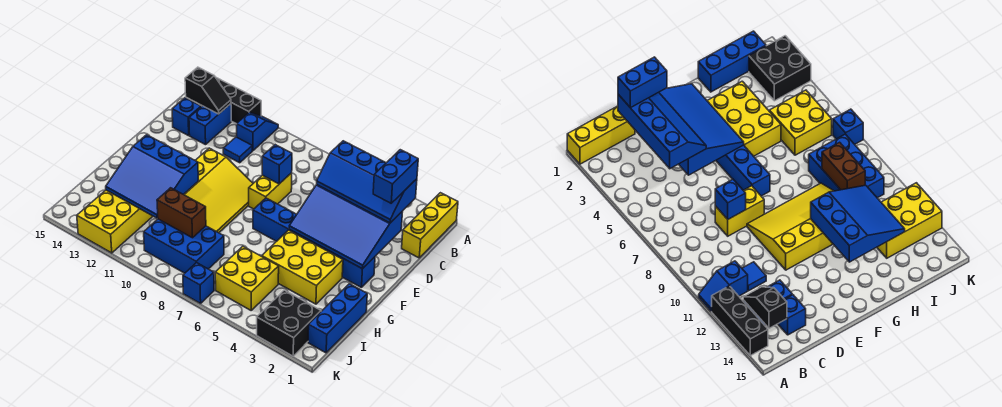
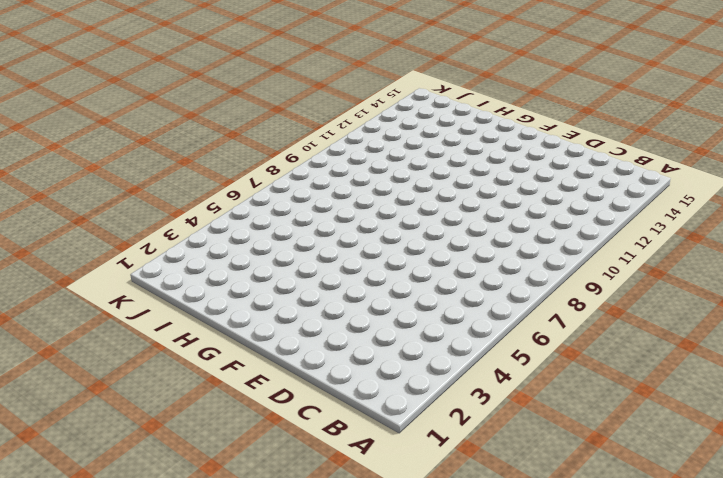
none -> yellow 1x3 brick [402,193,458,258]
none -> blue 1x2 slope [237,112,278,151]
none -> black 1x3 brick [216,78,261,124]

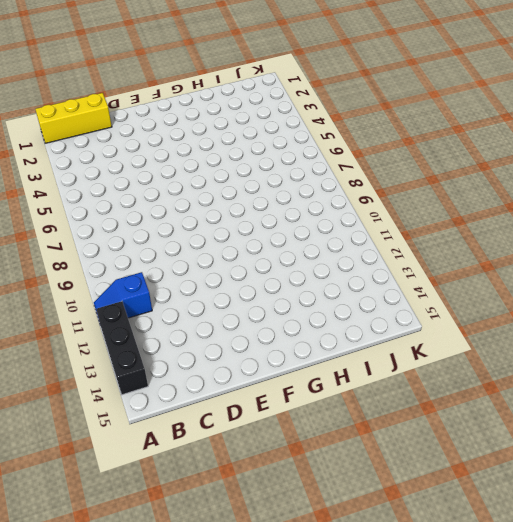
none -> blue 1x2 brick [189,104,231,145]
none -> blue 1x1 tile [223,137,252,163]
none -> blue 1x1 brick [172,98,201,136]

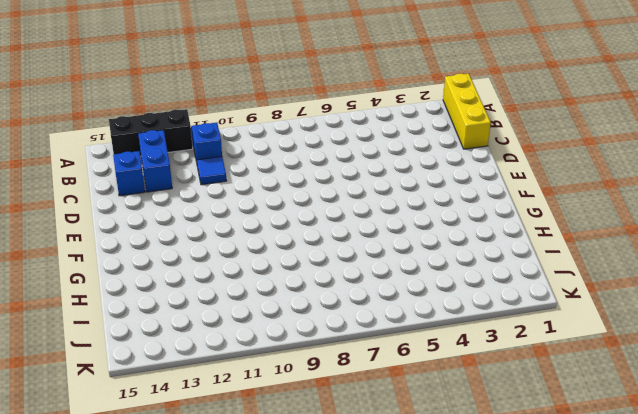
none -> yellow 1x2 brick [249,173,292,209]
none -> yellow 3x4 slope [184,148,253,233]
none -> blue 1x6 brick [253,198,375,288]

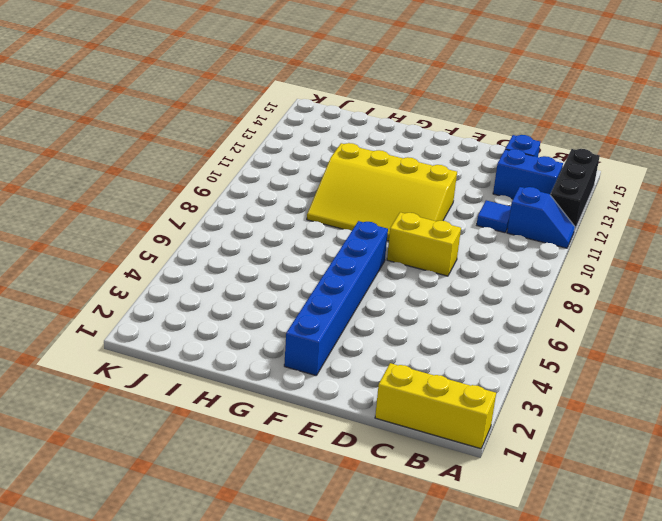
none -> yellow 2x3 brick [262,230,343,304]
none -> blue 1x3 brick [308,284,367,353]
none -> yellow 2x2 brick [215,246,279,310]

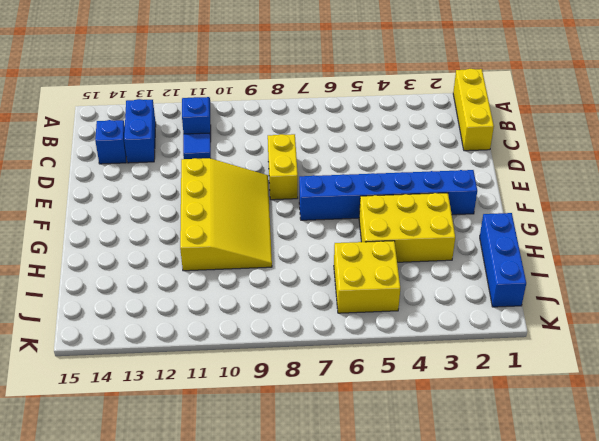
none -> black 1x3 brick [216,78,261,124]
none -> blue 2x3 brick [144,219,224,273]
none -> yellow 2x3 brick [77,190,153,253]

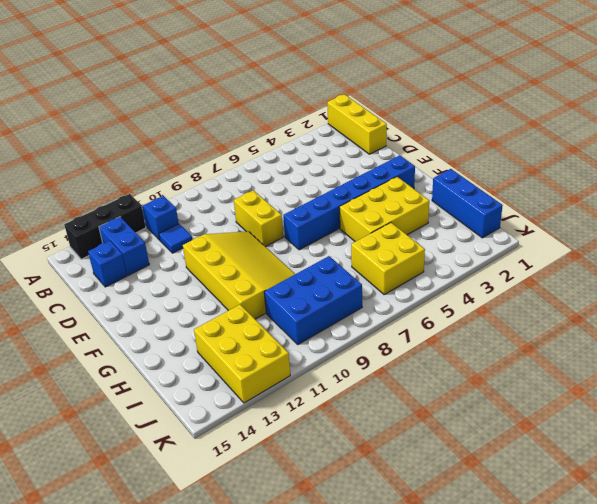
none -> black 2x2 brick [257,290,321,356]
none -> blue 1x1 brick [183,263,214,303]
none -> black 1x2 slope [185,67,231,114]

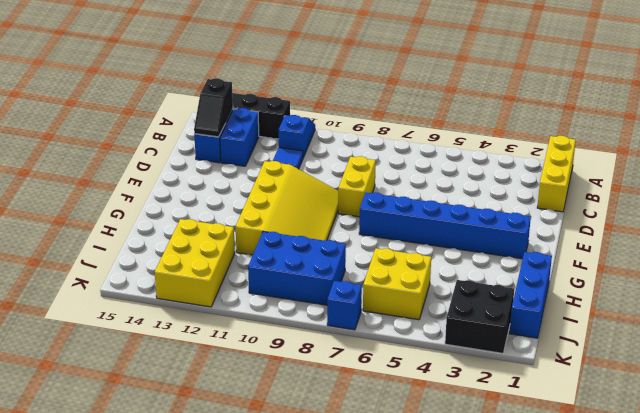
black 1x2 slope [194,78,233,137] -> black 1x2 slope turned to [185,67,231,114]
none -> yellow 2x3 brick [262,230,343,304]
none -> blue 3x4 slope [289,185,403,269]
none -> blue 1x1 brick [262,145,292,184]

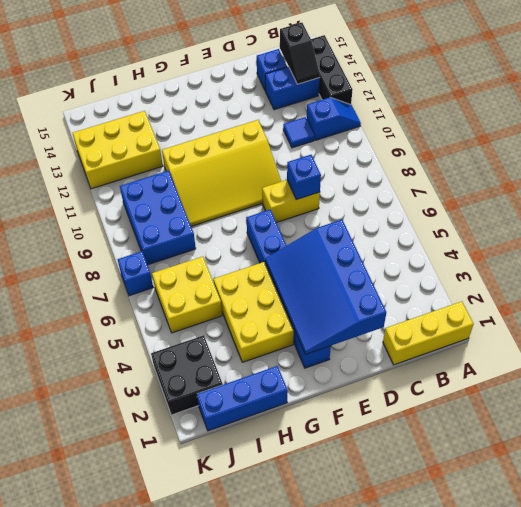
none -> blue 3x3 slope [106,135,198,218]
none -> brown 1x2 brick [157,188,206,238]
none -> blue 2x4 slope [317,141,417,223]

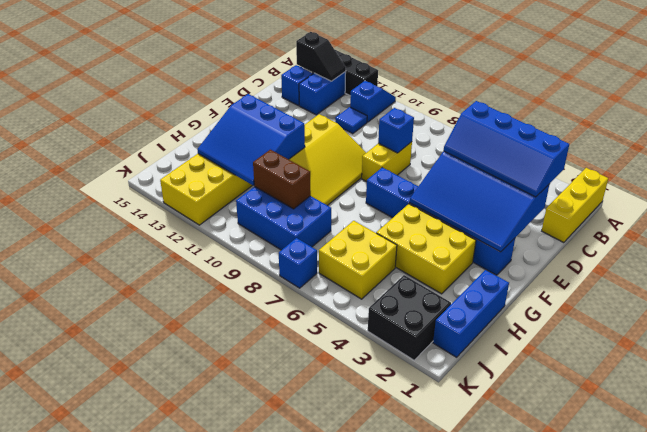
none -> blue 1x2 brick [373,150,418,203]

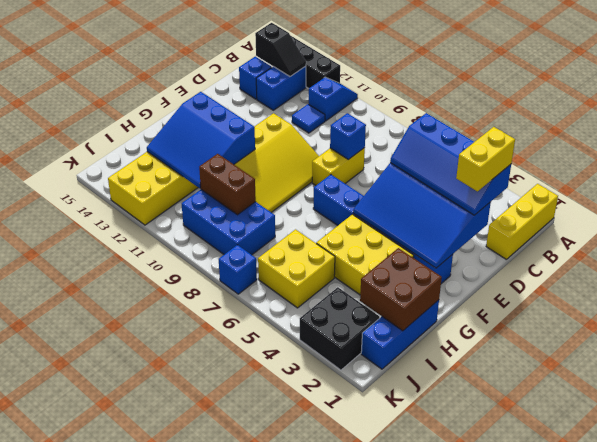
yellow 1x2 brick [456,127,515,191] -> blue 1x2 brick [373,150,418,203]
brown 2x2 brick [360,248,442,331] -> none

